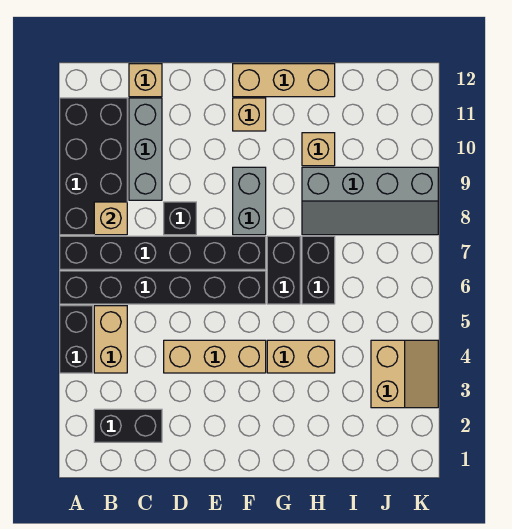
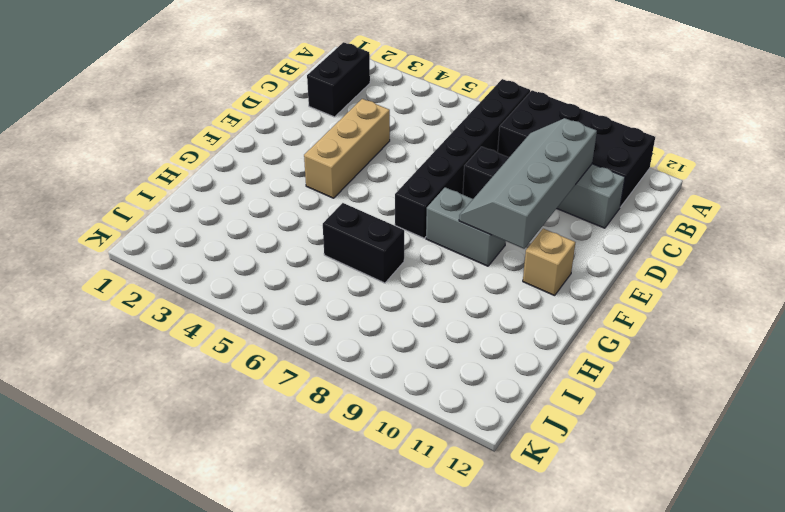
grey 2x4 slope [459,118,597,249] -> grey 2x4 slope moved to [302,167,438,235]
none -> black 1x2 brick [60,306,93,373]
none -> black 1x6 brick [60,271,266,304]
none -> tan 1x2 brick [94,306,127,373]

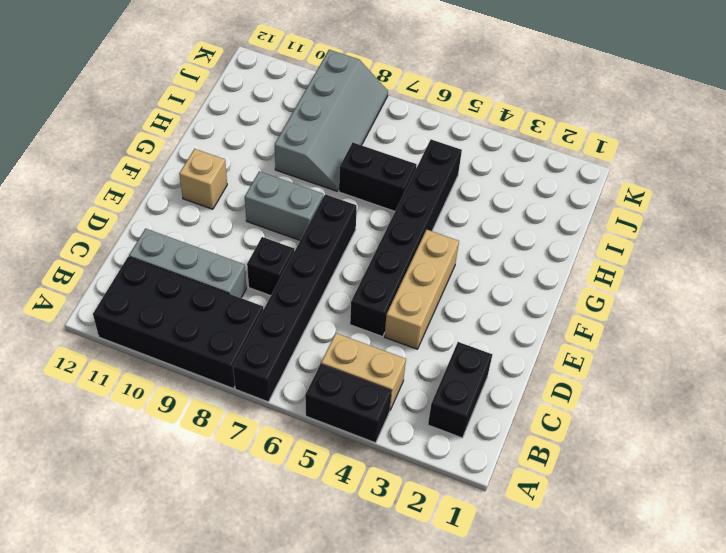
black 1x6 brick [350,139,462,337] -> black 1x6 brick moved to [60,271,266,304]
none -> tan 1x1 brick [129,64,162,97]
none -> tan 1x3 brick [233,64,335,97]
none -> tan 1x2 brick [267,340,335,373]

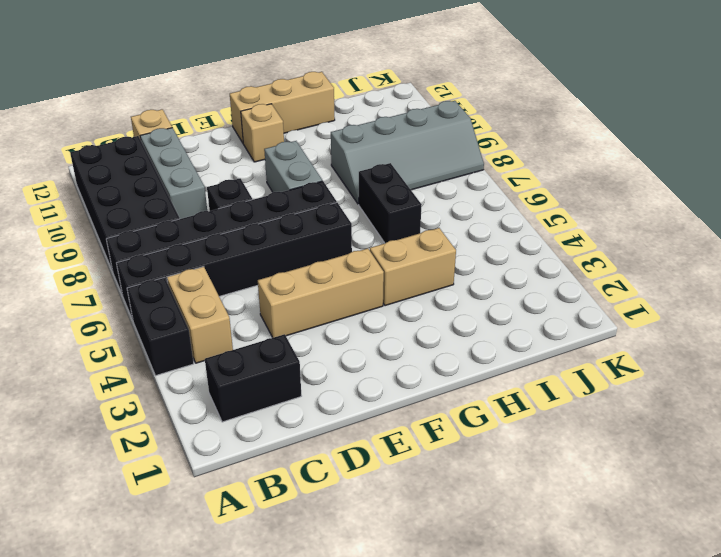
none -> black 1x2 brick [267,236,300,304]
none -> tan 1x1 brick [302,133,335,166]
none -> tan 2x2 slope [371,340,438,408]

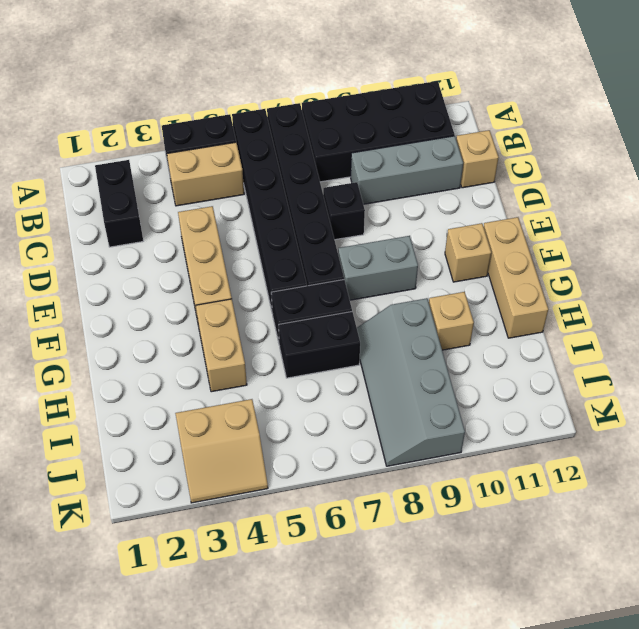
none -> tan 1x1 brick [94,202,127,235]

